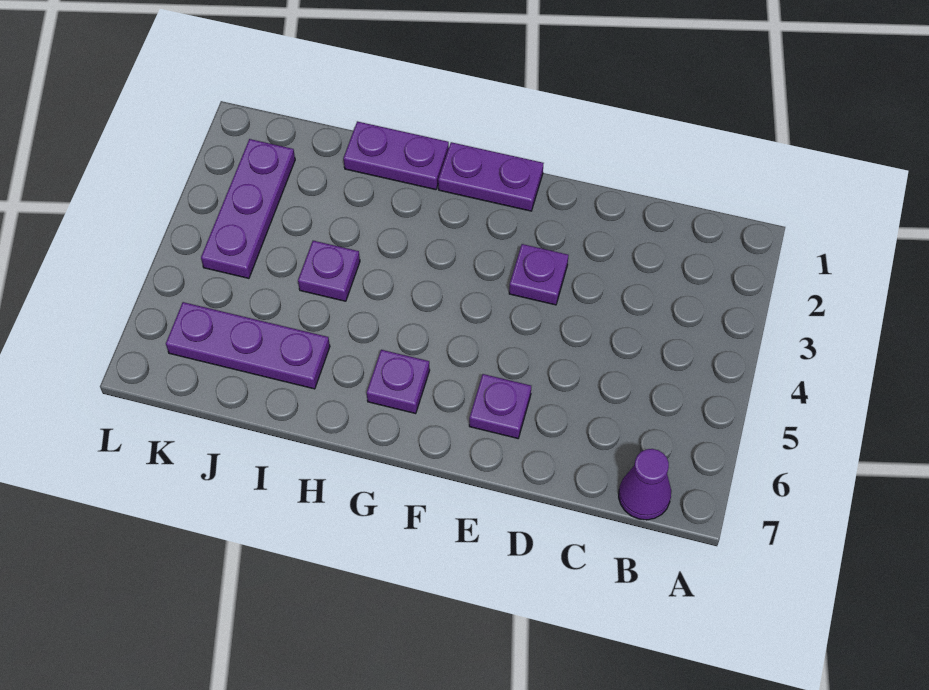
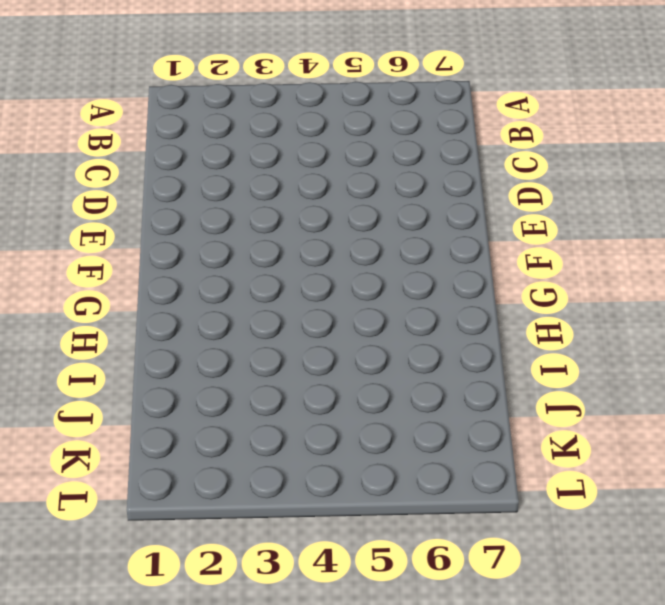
none -> purple 1x1 cone [619,449,671,520]
none -> purple 1x1 plate [509,244,569,305]

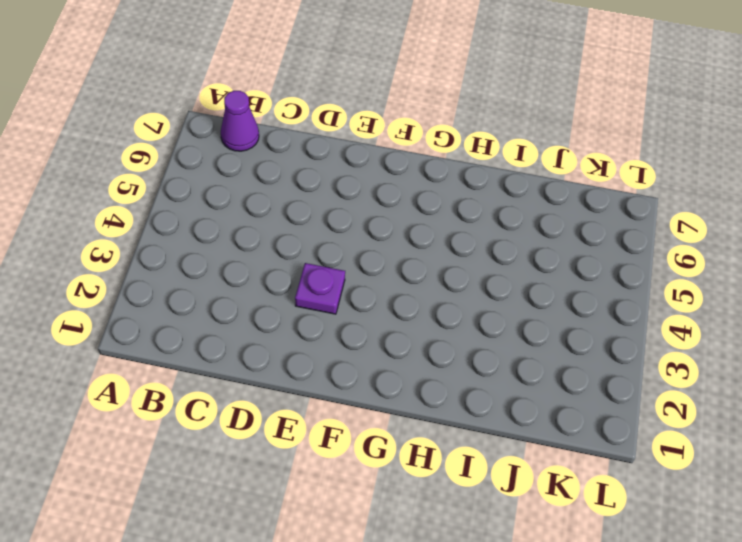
none -> purple 1x1 plate [469,374,531,438]
none -> purple 1x2 plate [438,142,544,211]

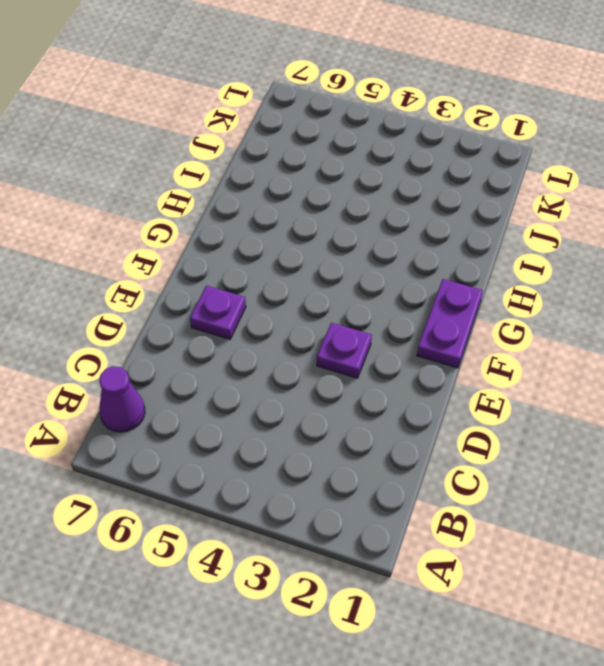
none -> purple 1x1 plate [367,350,430,414]
none -> purple 1x2 plate [343,121,449,190]

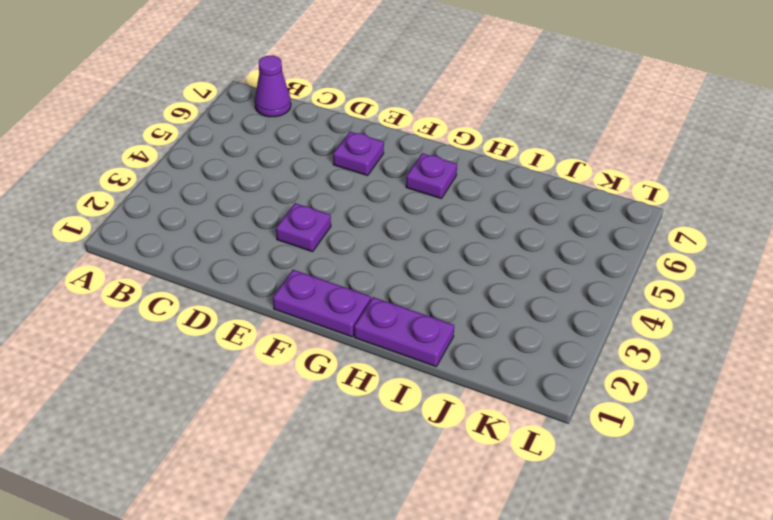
none -> purple 1x1 plate [298,241,360,301]
none -> purple 1x3 plate [166,302,330,389]

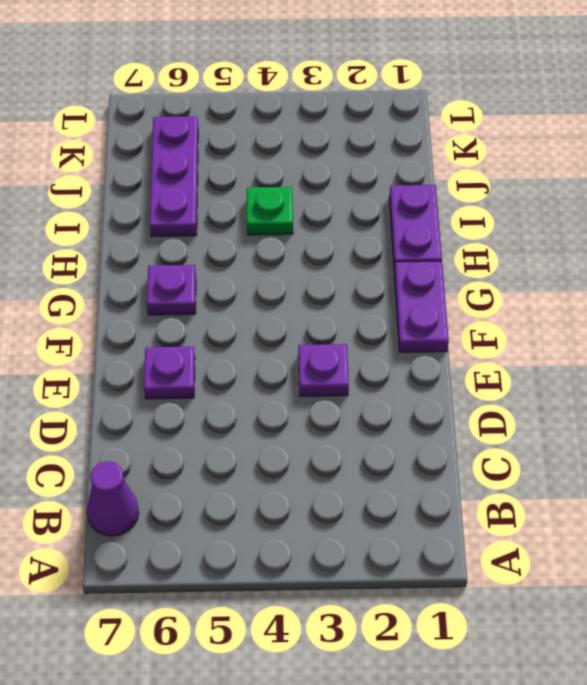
green 1x1 plate [247,187,293,235] -> purple 1x1 plate [298,241,360,301]
none -> purple 1x3 plate [201,139,295,278]

